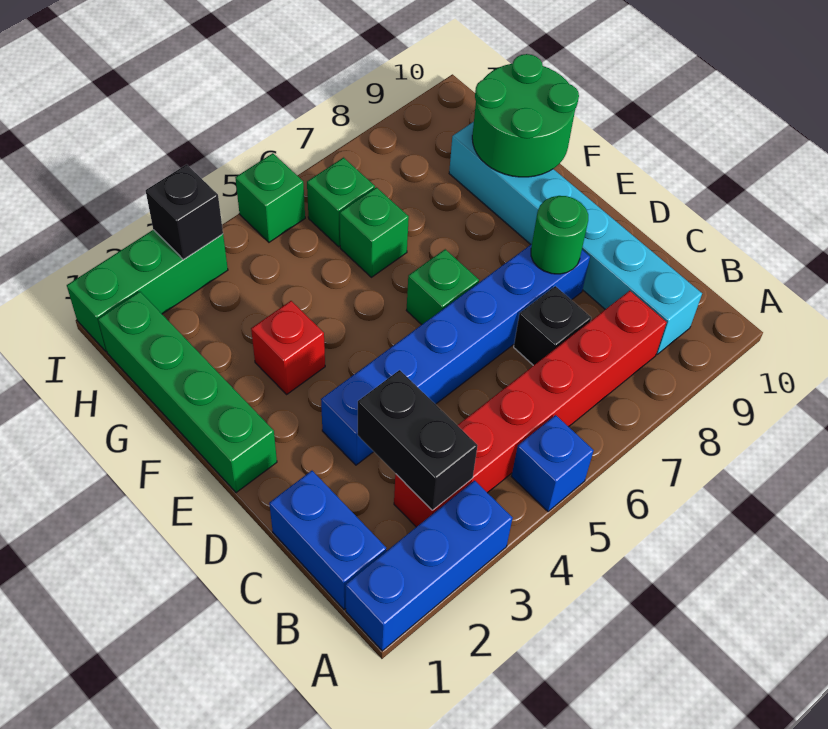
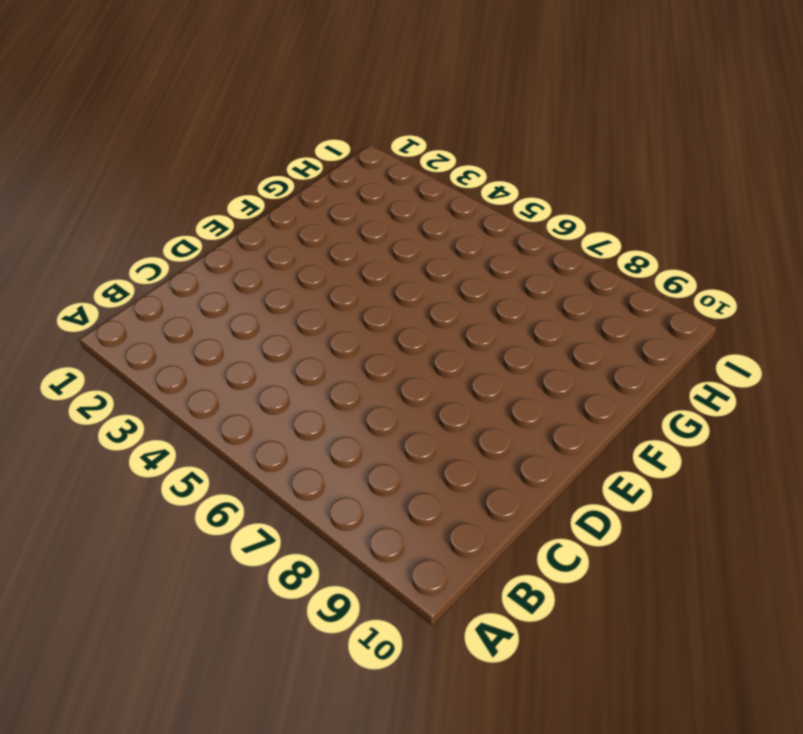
none -> blue 1x3 brick [345,480,513,651]
none -> blue 1x1 brick [512,415,594,512]
none -> blue 1x2 brick [269,471,386,609]

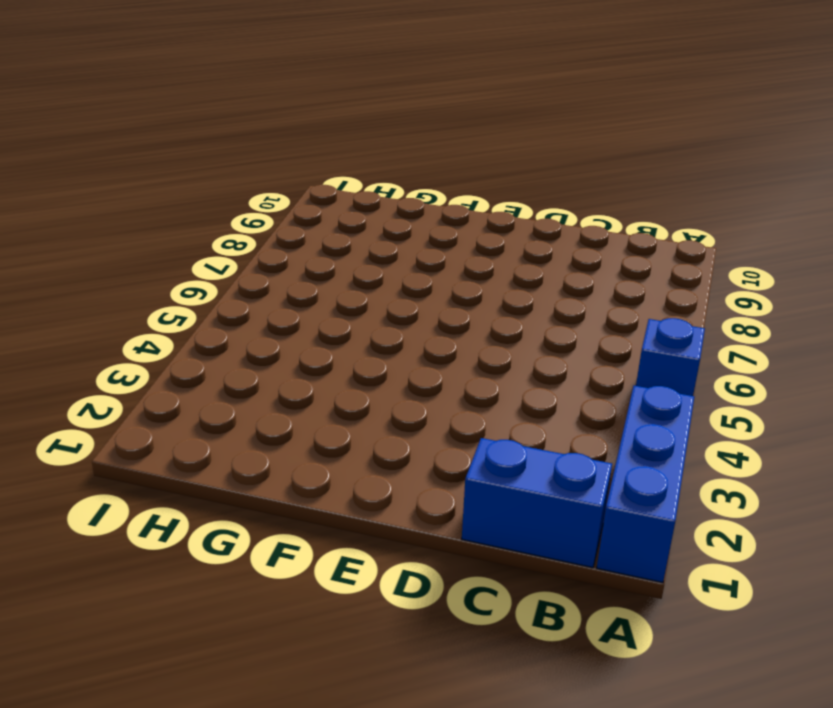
none -> red 1x6 brick [394,291,667,527]
none -> cyan 1x6 brick [449,122,702,354]
none -> black 1x1 brick [514,286,591,366]

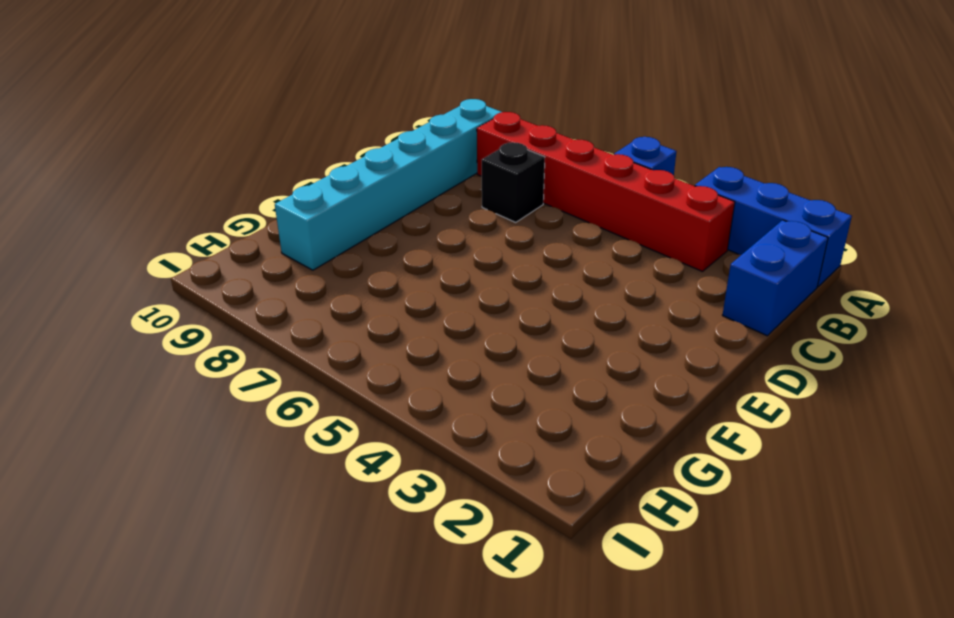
none -> blue 1x6 brick [321,244,590,465]
none -> green 1x4 brick [98,292,277,493]
none -> green 1x1 brick [406,249,479,325]

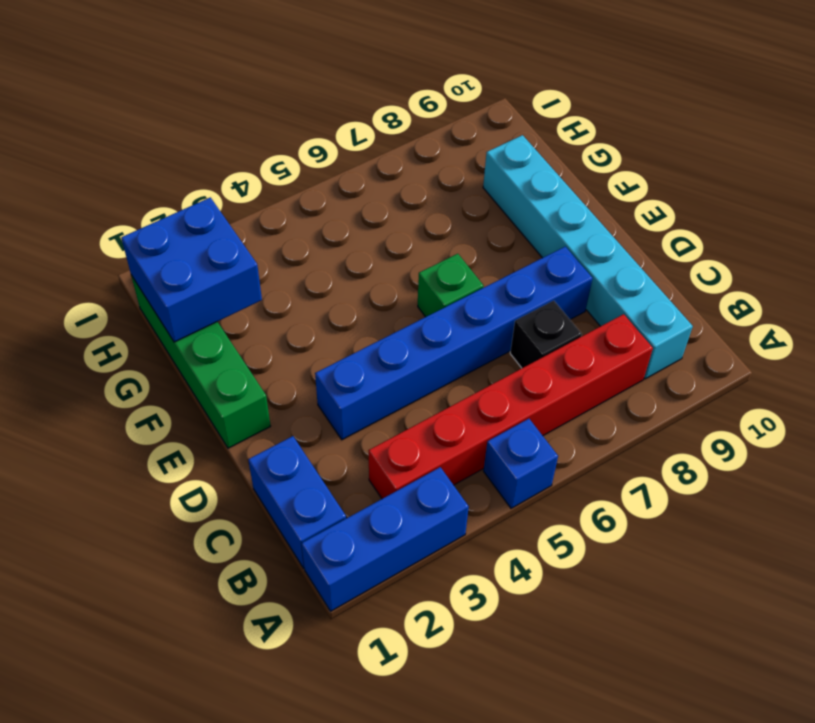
blue 2x2 brick [121,197,262,342] -> none
none -> red 1x1 brick [251,301,325,394]
none -> green 1x1 brick [340,187,409,277]
none -> green 1x1 brick [307,158,375,247]

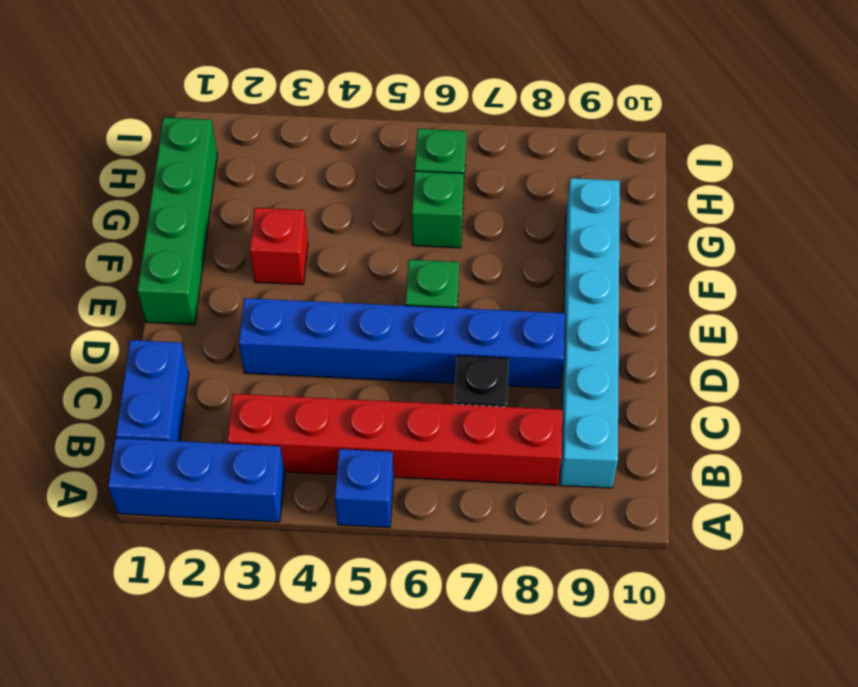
none -> green 1x3 brick [67,230,228,352]
none -> green 1x1 brick [235,153,305,242]
none -> black 1x2 brick [358,370,478,510]

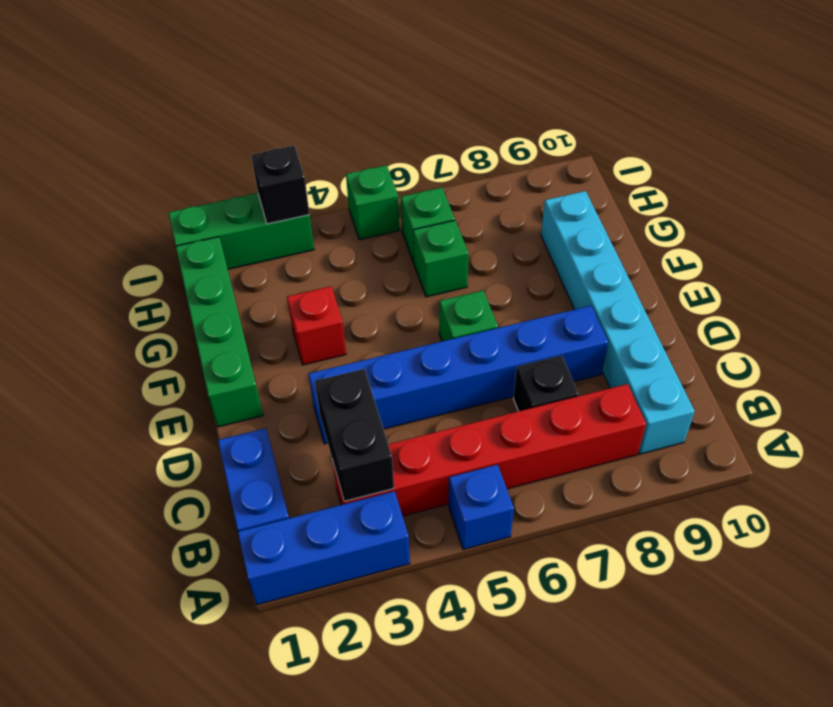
none -> green 1x1 round brick [531,196,588,274]
none -> green 2x2 round brick [472,54,579,177]

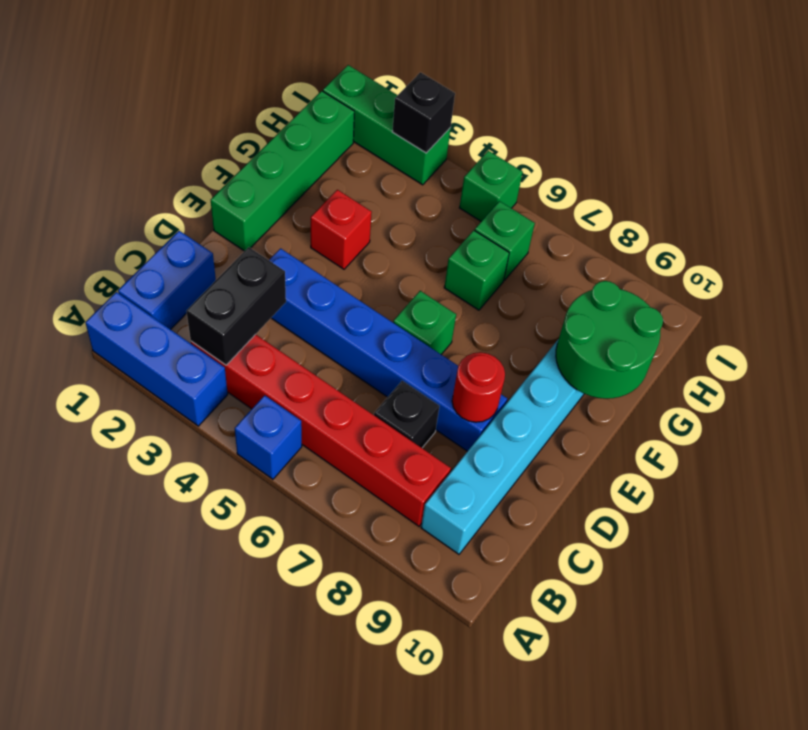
red 1x1 round brick [452,352,505,422] -> green 1x1 round brick [531,196,588,274]

